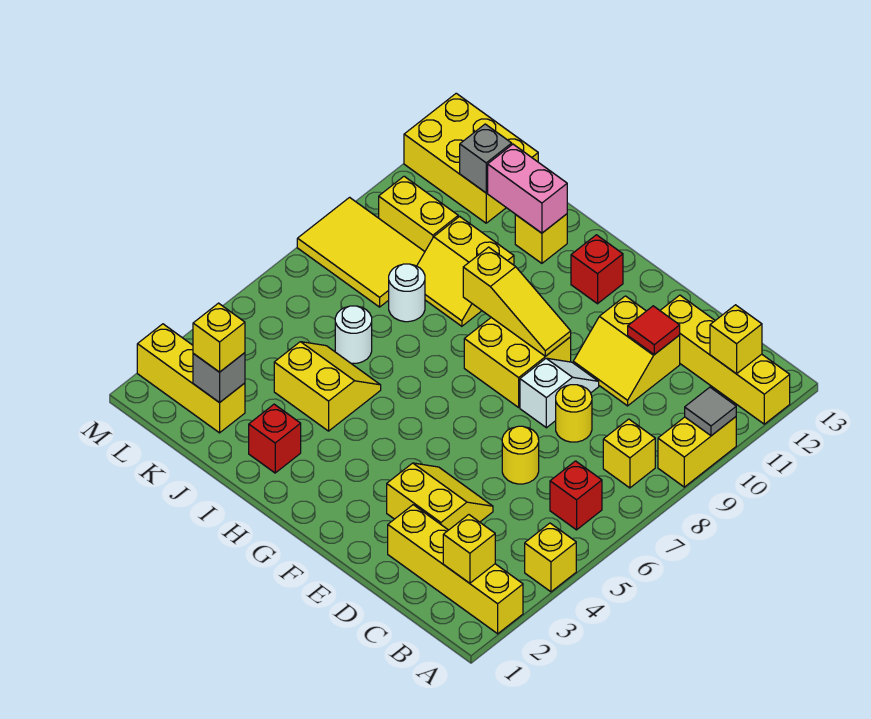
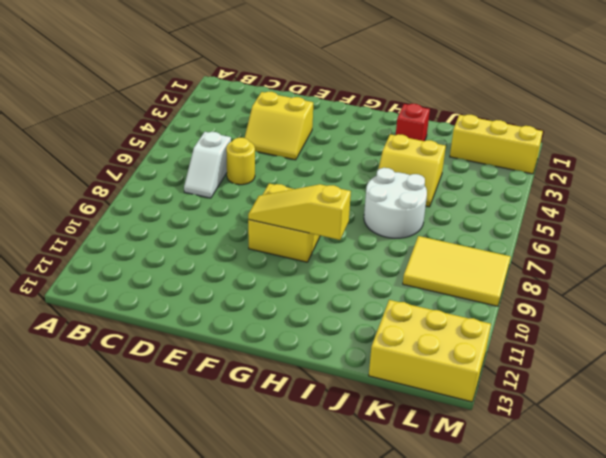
white 1x2 slope [184,132,231,198] -> white 1x2 slope moved to [520,358,599,428]
white 2x2 round brick [364,168,427,238] -> white 1x1 round brick [335,306,372,363]
none -> yellow 1x4 brick [388,505,523,634]
none -> yellow 1x1 brick [525,523,576,592]
none -> yellow 1x2 brick [658,417,736,487]
none -> yellow 1x4 brick [660,295,790,424]

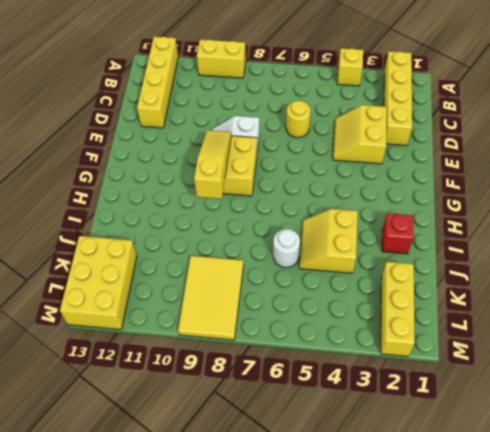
none -> red 1x1 brick [550,461,602,530]
none -> yellow 1x1 brick [603,419,655,488]
none -> yellow 1x1 round brick [556,385,592,442]
none -> yellow 2x2 slope [573,296,680,406]

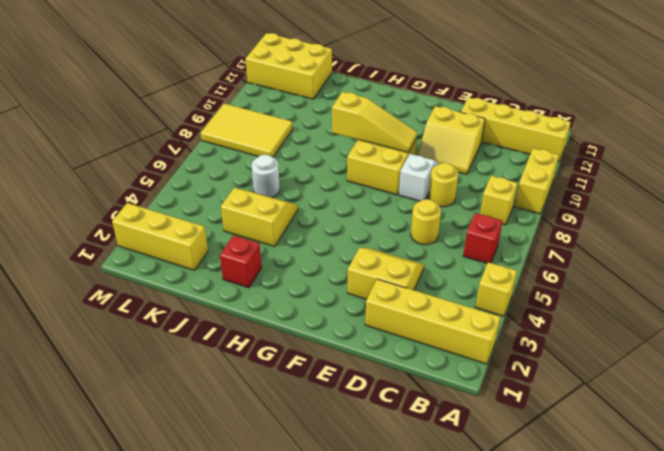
none -> red 1x1 brick [571,235,623,304]
none -> yellow 2x2 slope [417,216,514,326]
none -> yellow 1x1 brick [515,214,567,263]
none -> white 1x1 round brick [389,264,425,322]

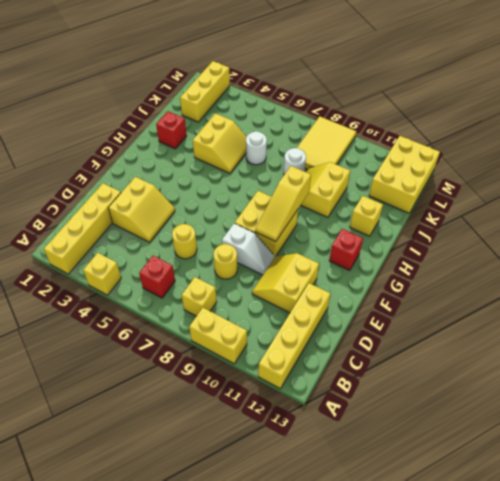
none -> yellow 1x2 brick [379,176,458,251]
none -> grey 1x1 tile [685,387,736,436]
none -> yellow 1x1 brick [443,515,495,583]
none -> yellow 1x1 brick [710,305,762,374]

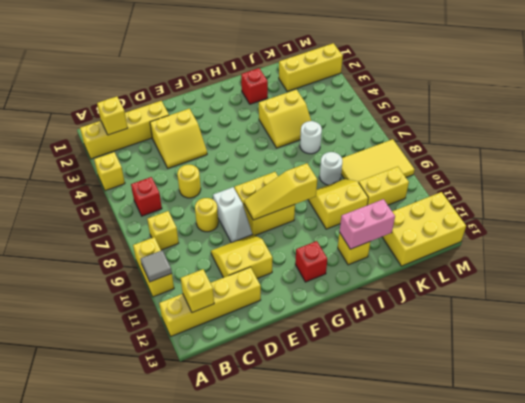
none -> red 1x1 tile [628,306,680,355]
none -> grey 1x1 brick [193,353,245,403]
none -> grey 1x1 brick [460,124,512,193]
none -> yellow 1x1 brick [193,303,245,372]

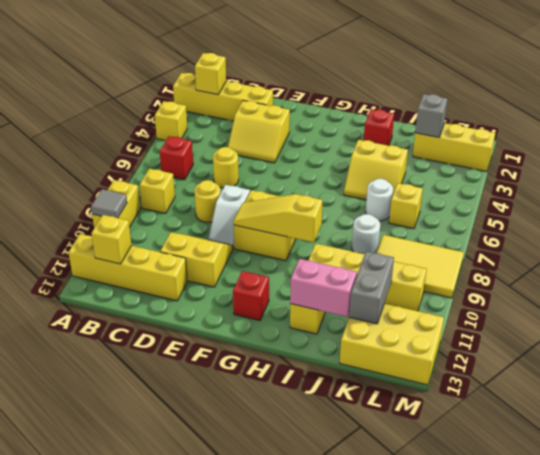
yellow 1x1 brick [389,183,423,229] -> yellow 1x1 brick moved to [193,303,245,372]
grey 1x2 brick [349,251,394,324] -> grey 1x1 brick [460,124,512,193]
none -> red 1x1 tile [628,306,680,355]

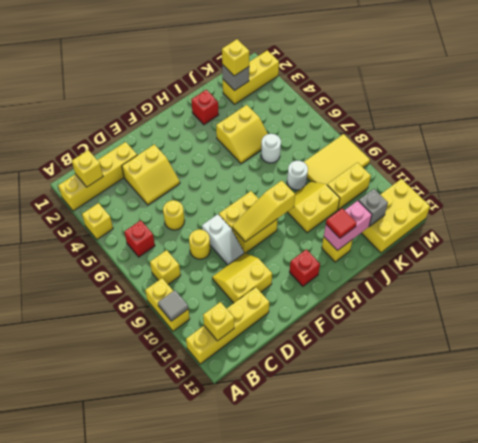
red 1x1 tile [326,208,357,238] -> red 1x1 tile moved to [628,306,680,355]

